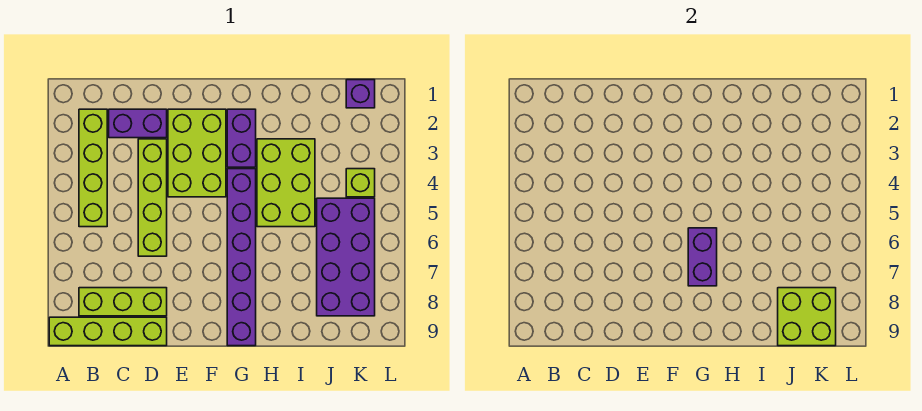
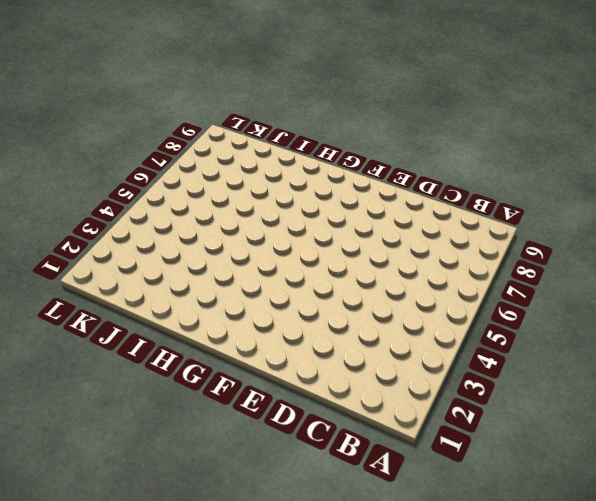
none -> lime 1x4 brick [49,317,167,346]
none -> lime 1x4 brick [79,109,107,227]
none -> lime 1x3 brick [79,288,167,316]

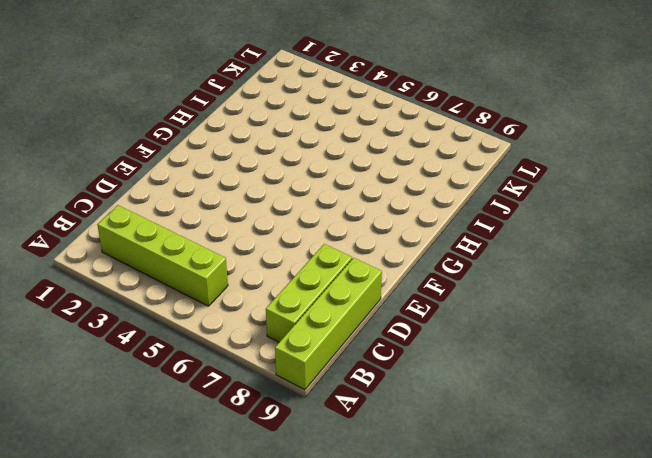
none -> purple 1x2 brick [109,109,167,138]
none -> lime 1x4 brick [138,139,167,256]
none -> lime 2x3 brick [168,109,226,197]

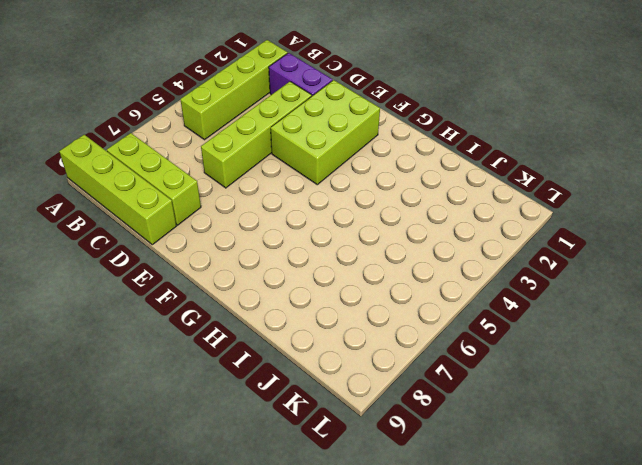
none -> purple 1x2 brick [227,109,256,167]
none -> purple 1x6 brick [227,169,256,346]
none -> lime 2x3 brick [257,139,315,227]

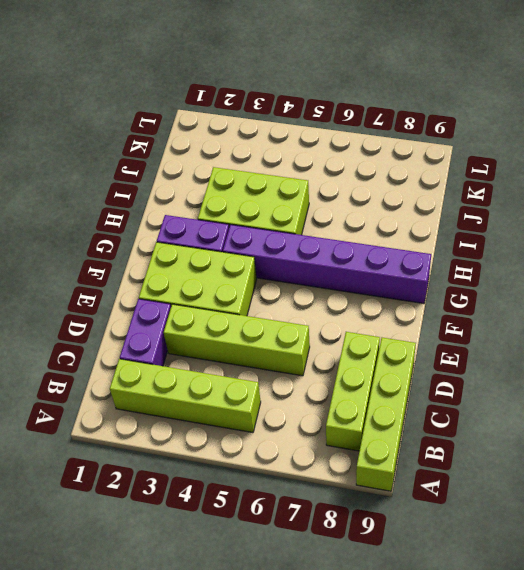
none -> purple 2x4 brick [317,198,375,316]
none -> purple 1x1 brick [346,80,375,108]
none -> lime 1x1 brick [346,169,375,197]

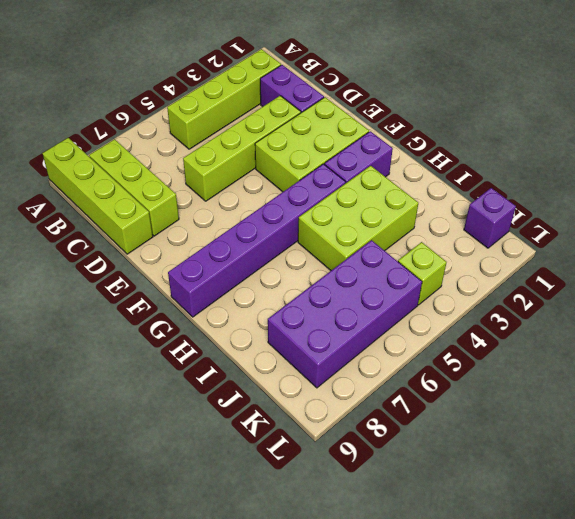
none -> purple 1x2 brick [688,228,717,286]
none -> lime 2x2 brick [778,288,836,346]

